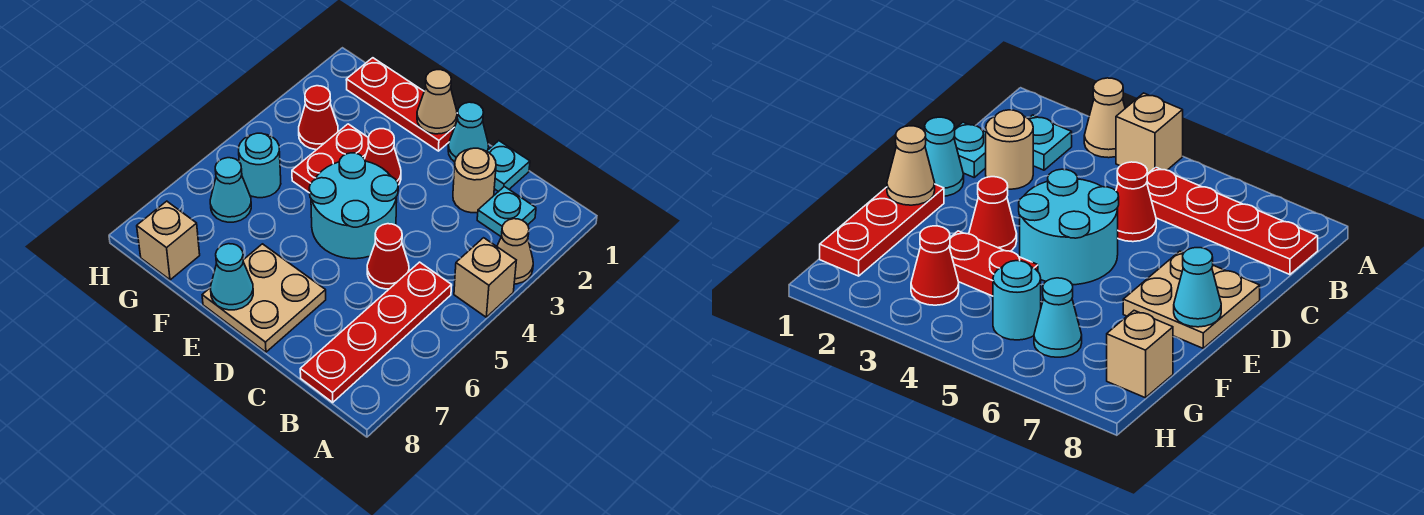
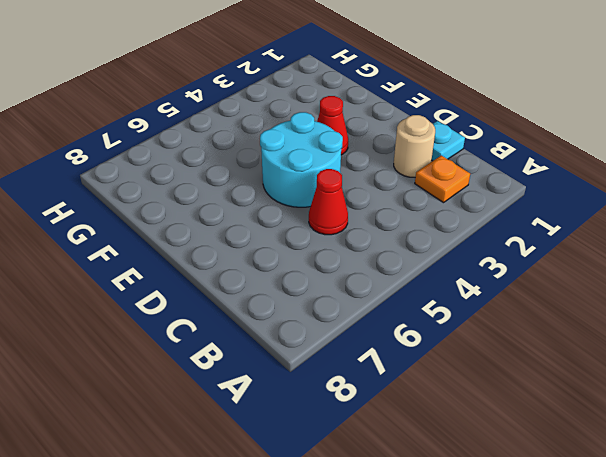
orange 1x1 plate [415,155,470,203] -> cyan 1x1 plate [477,187,536,236]
none -> tan 1x1 cone [497,219,533,284]
none -> tan 1x1 brick [454,238,516,317]
none -> red 1x4 plate [300,262,452,402]

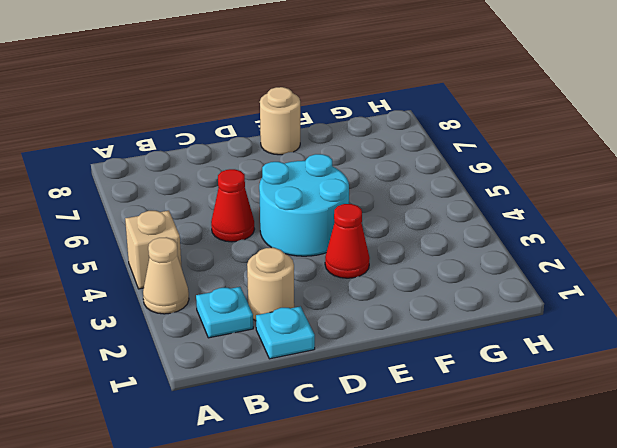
tan 1x1 round brick [260,87,300,155] -> tan 2x2 plate [202,244,326,352]
none -> red 1x4 plate [300,262,452,402]
none -> cyan 1x1 cone [448,102,489,162]
none -> red 1x3 plate [346,58,458,151]

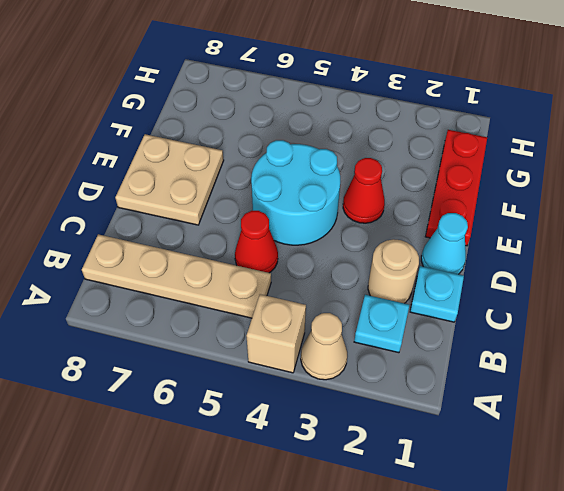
tan 1x4 plate [82,234,271,318] -> red 1x4 plate [300,262,452,402]
none -> red 1x2 plate [292,124,369,193]
none -> red 1x1 cone [299,86,338,150]
none -> cyan 1x1 round brick [239,133,281,198]

